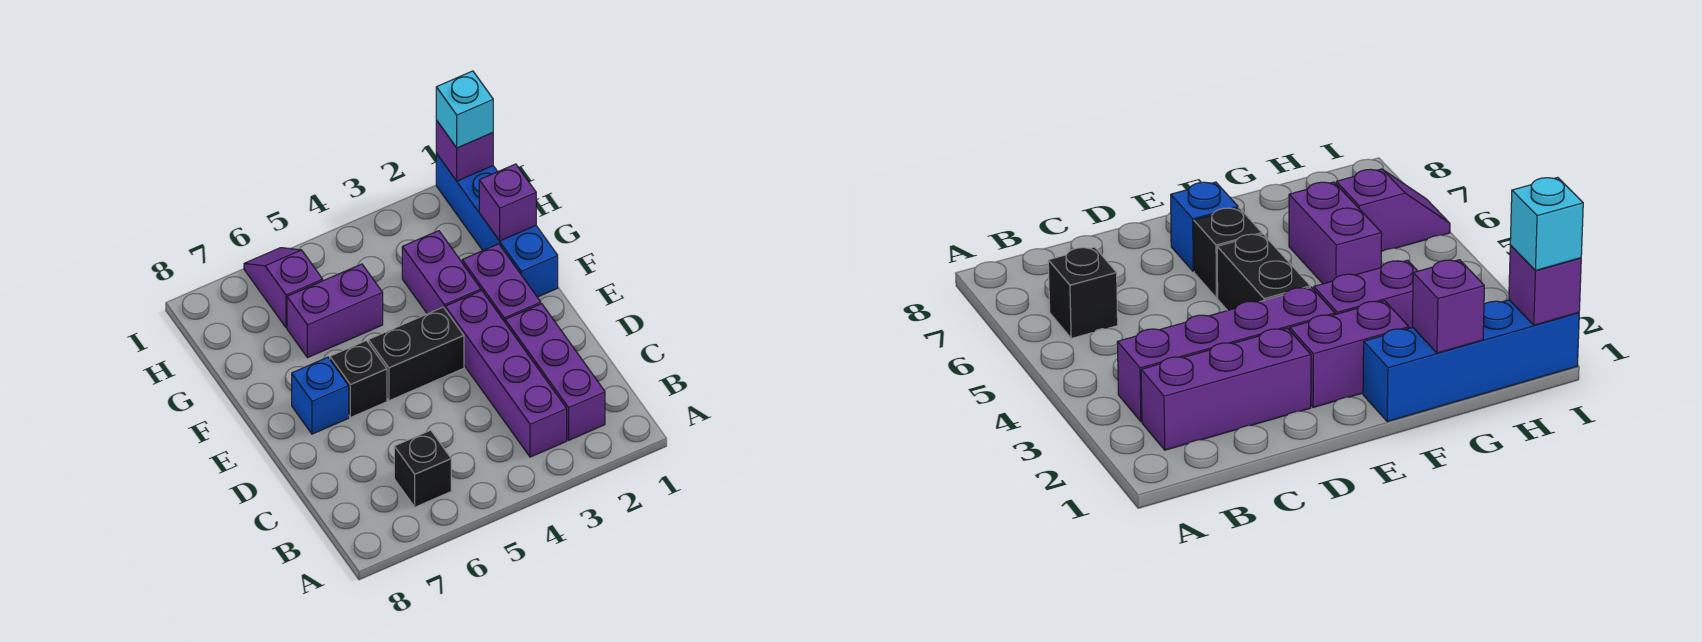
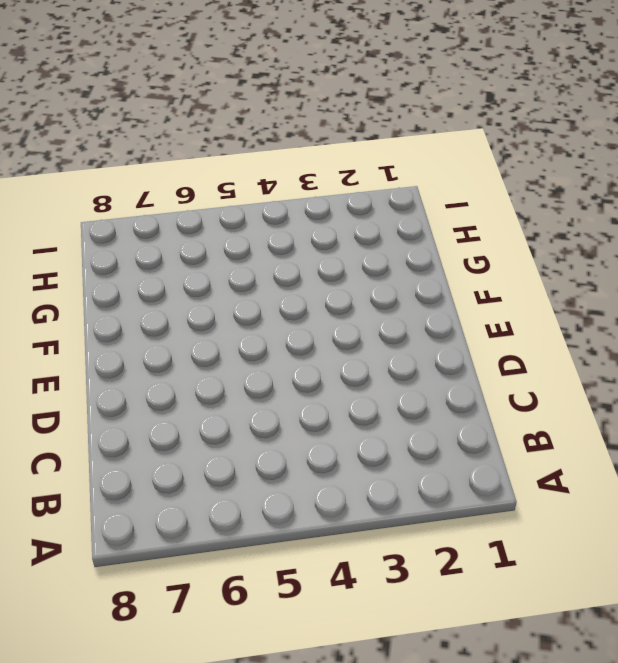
none -> purple 1x3 brick [505,304,605,440]
none -> purple 1x4 brick [445,290,567,457]
none -> black 1x1 brick [394,430,451,507]

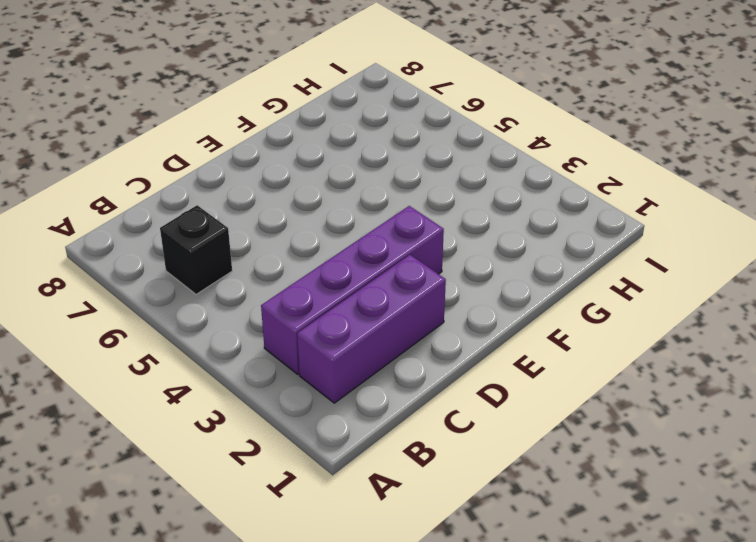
none -> purple 1x2 brick [462,244,541,322]
none -> black 1x2 brick [368,307,464,401]
none -> black 1x1 brick [330,341,387,417]

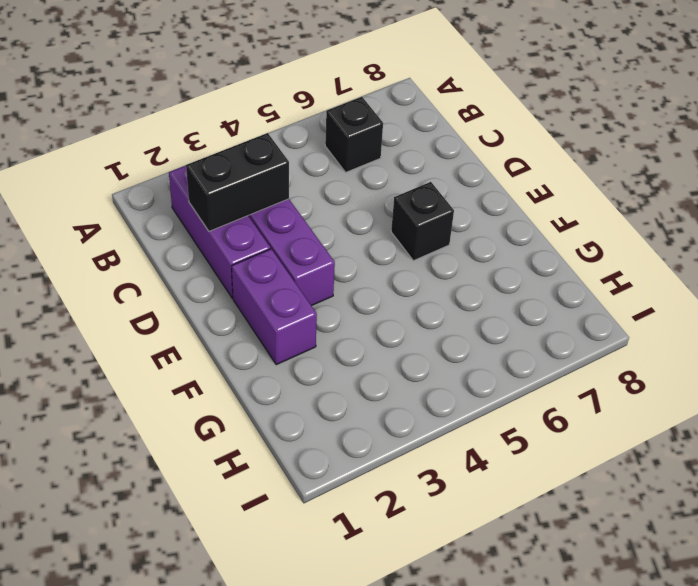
black 1x2 brick [186,133,289,231] -> black 1x2 brick moved to [368,307,464,401]
none -> blue 1x1 brick [292,357,349,434]
none -> blue 1x4 brick [436,153,558,297]
none -> purple 1x2 brick [402,231,481,314]

